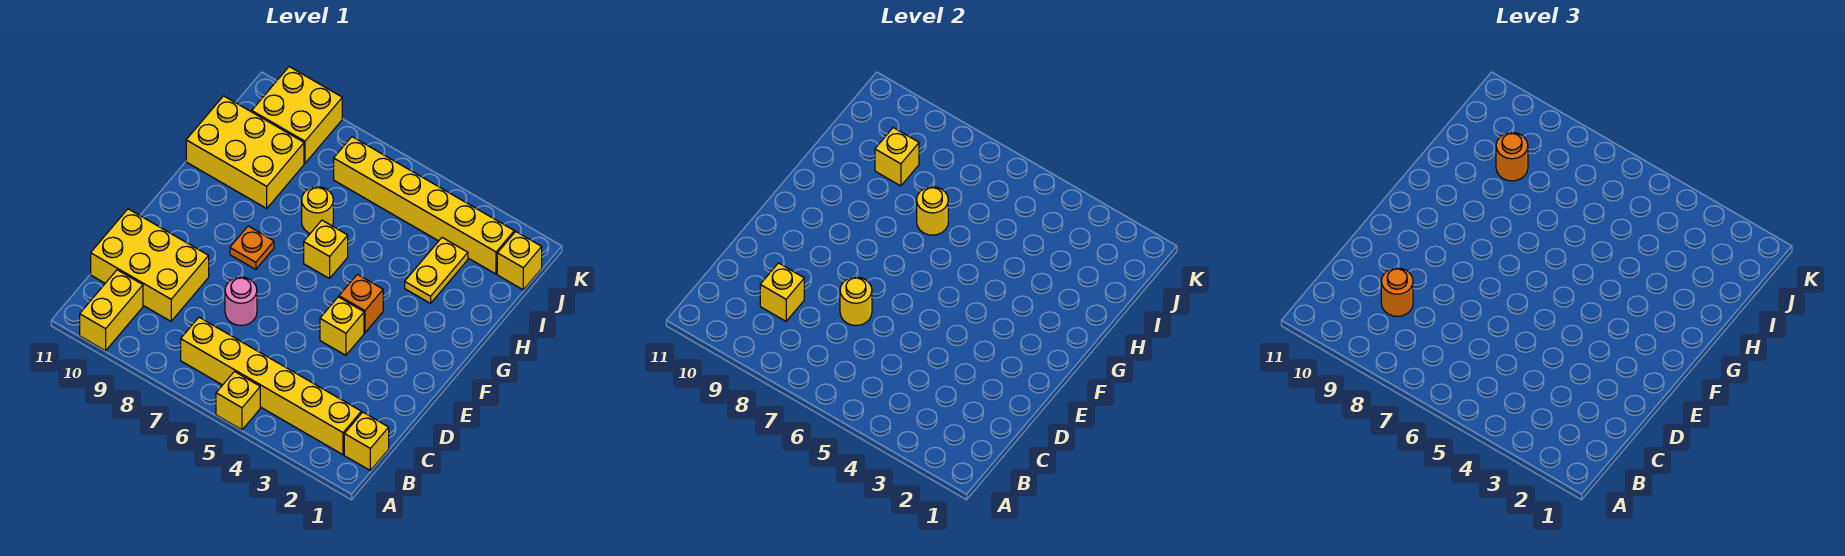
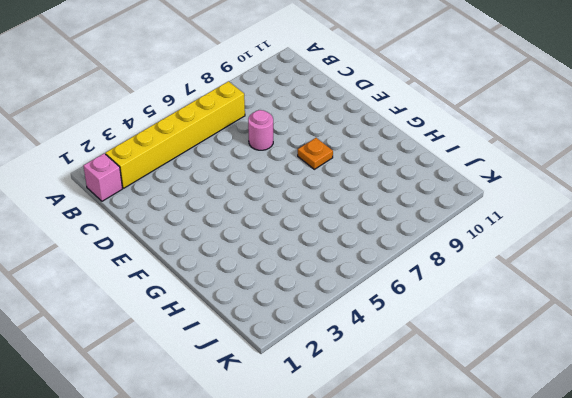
pink 1x1 brick [83,153,123,201] -> yellow 1x1 brick [344,412,389,470]
none -> yellow 1x1 brick [216,372,260,430]
none -> yellow 1x2 brick [80,270,143,351]
none -> yellow 2x3 brick [91,209,209,321]

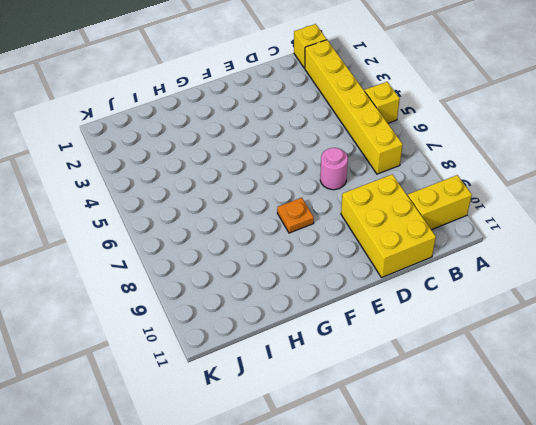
none -> yellow 1x1 brick [320,297,364,355]
none -> orange 1x1 brick [339,274,383,333]
none -> yellow 1x1 brick [304,220,348,279]

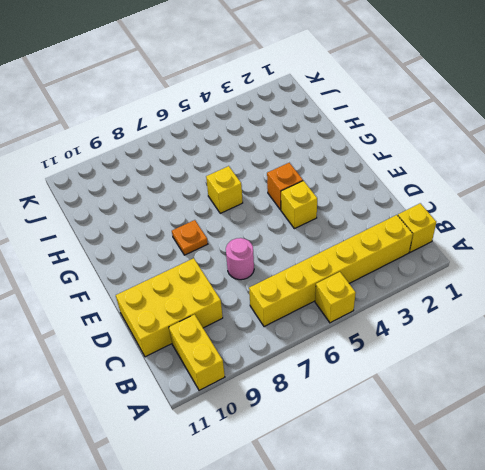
none -> yellow 1x2 plate [405,238,468,303]
none -> yellow 1x1 round brick [302,187,333,233]
none -> yellow 2x3 brick [186,96,304,208]

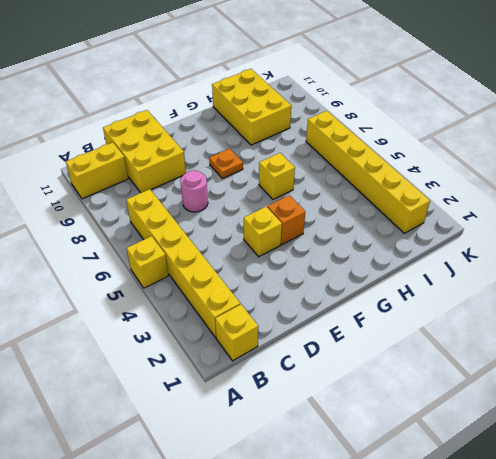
none -> yellow 1x2 plate [405,238,468,303]
none -> yellow 1x1 round brick [302,187,333,233]
none -> yellow 1x1 brick [497,232,542,290]

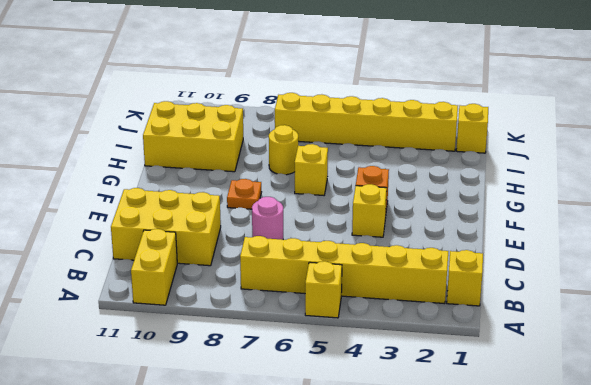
none -> yellow 1x2 plate [405,238,468,303]
none -> yellow 2x2 brick [252,67,342,163]
none -> yellow 1x1 brick [760,263,804,321]

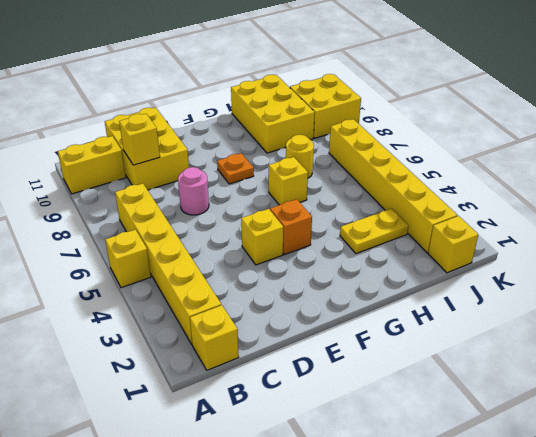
none -> yellow 1x1 round brick [840,277,872,326]
none -> yellow 1x1 round brick [917,187,948,235]
none -> yellow 1x1 brick [875,128,919,186]

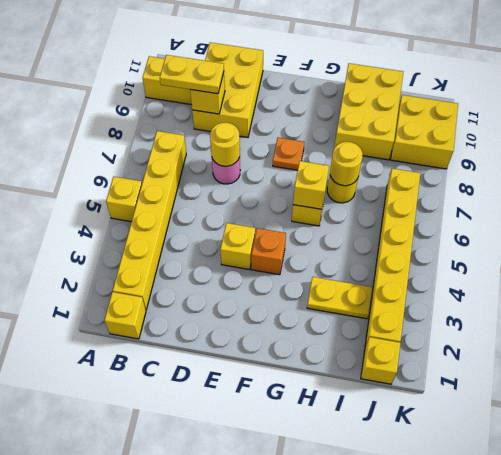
yellow 1x2 plate [160,55,224,94] -> orange 1x1 round brick [1381,268,1413,316]
yellow 1x1 brick [293,161,329,209] -> yellow 1x1 brick moved to [875,128,919,186]
none -> orange 1x1 round brick [1496,133,1528,181]

